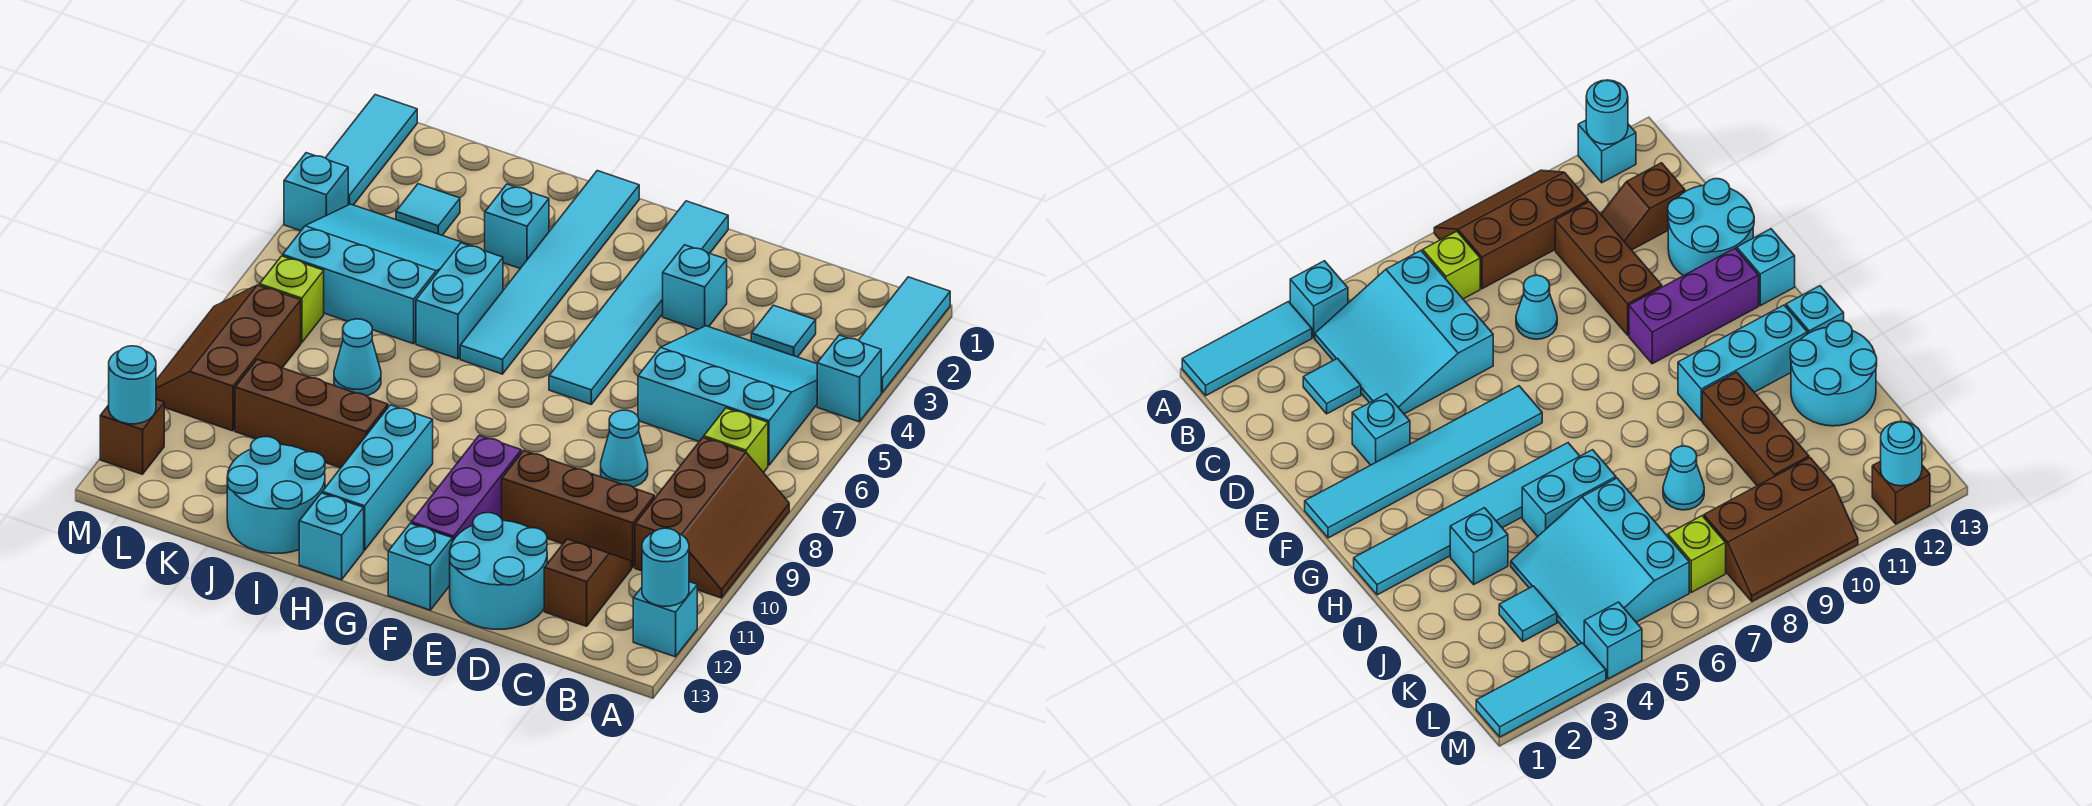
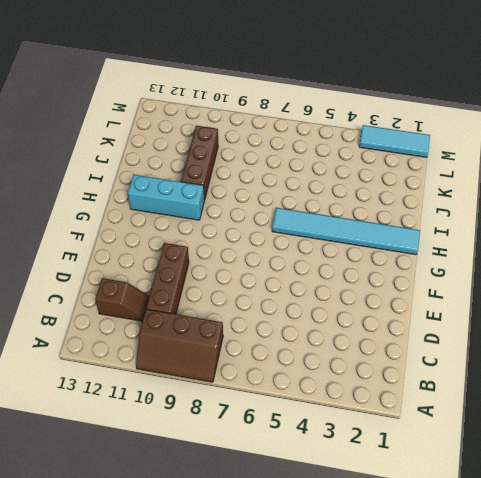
none -> cyan 1x3 tile [859,277,950,392]
none -> cyan 1x1 brick [817,335,881,422]
none -> cyan 1x1 brick [633,582,697,657]
none -> cyan 3x3 slope [638,326,817,465]

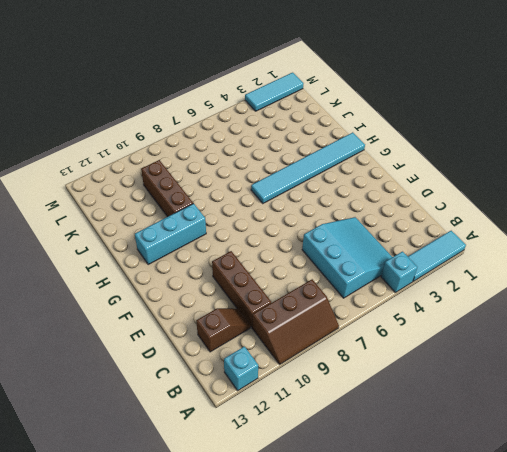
none -> lime 1x1 brick [704,408,768,473]
none -> cyan 1x1 tile [751,305,816,357]
none -> cyan 1x1 cone [601,410,648,487]
none -> cyan 2x2 round brick [450,513,547,630]

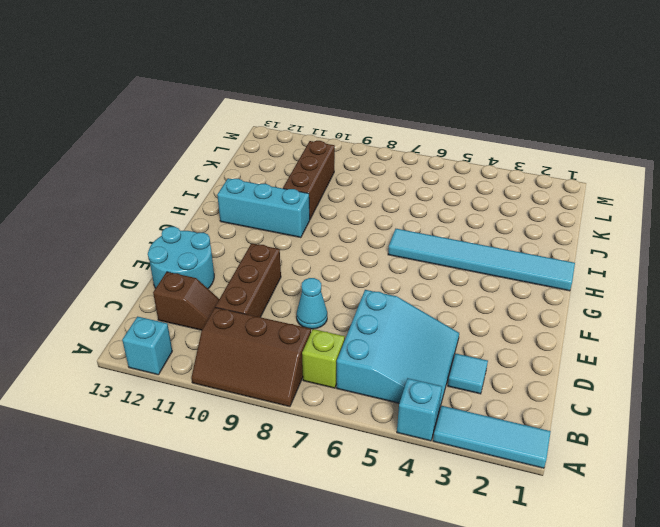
none -> cyan 1x1 brick [663,245,727,329]
none -> cyan 1x6 tile [549,201,728,404]
none -> purple 1x3 brick [411,435,521,542]
none -> cyan 1x1 brick [388,523,452,610]

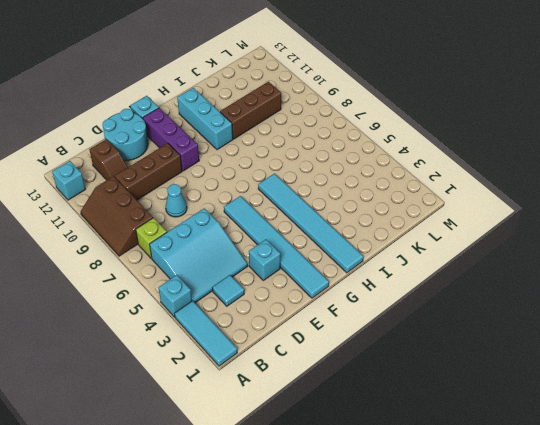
none -> cyan 1x1 brick [299,493,364,580]
none -> cyan 1x1 brick [485,184,549,268]
none -> cyan 1x2 brick [416,243,503,359]
none -> cyan 2x2 round brick [227,437,325,553]

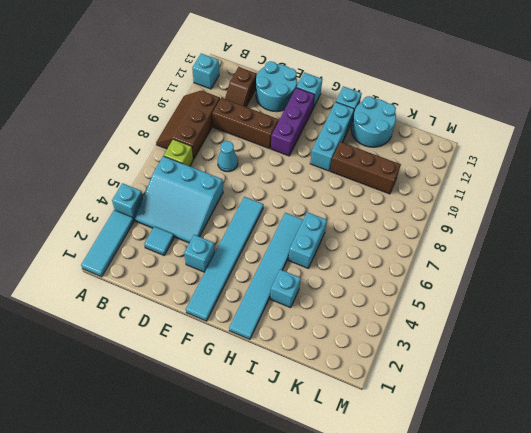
none -> cyan 3x3 slope [283,204,472,344]
none -> cyan 1x1 cone [334,319,381,396]
none -> cyan 1x1 tile [396,184,460,235]
none -> lime 1x1 brick [260,256,324,343]

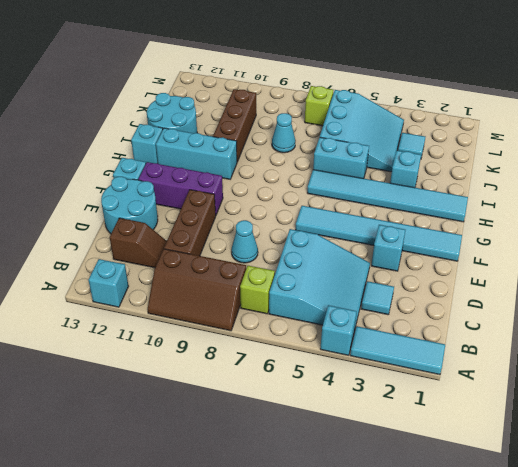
none -> brown 2x3 slope [156,285,301,431]
none -> cyan 1x3 tile [326,95,417,205]
none -> cyan 1x1 brick [284,153,348,231]
none -> brown 1x1 brick [100,399,164,474]

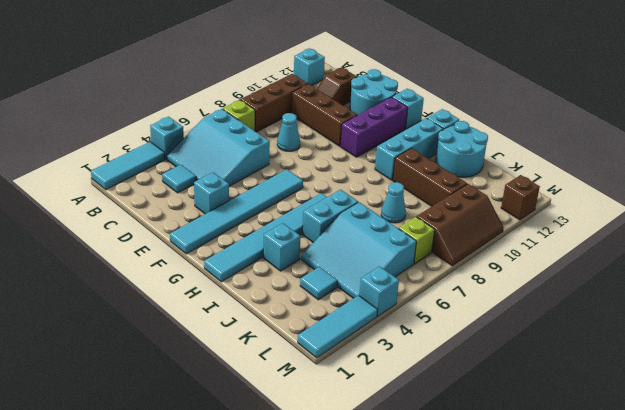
none -> cyan 1x1 round brick [642,528,689,606]
none -> cyan 1x1 round brick [109,346,156,424]

